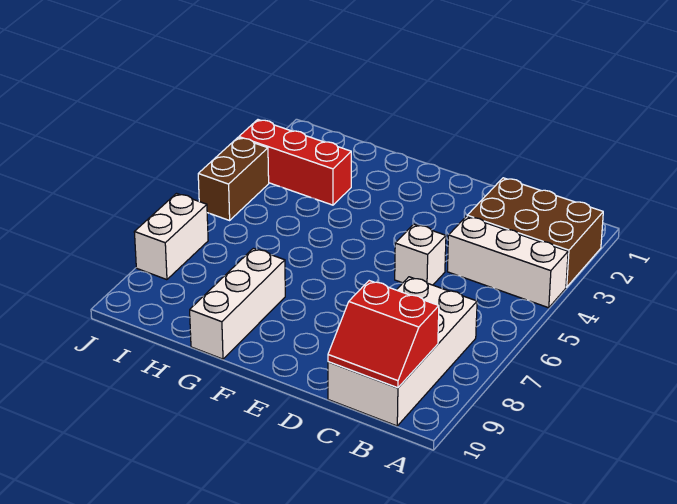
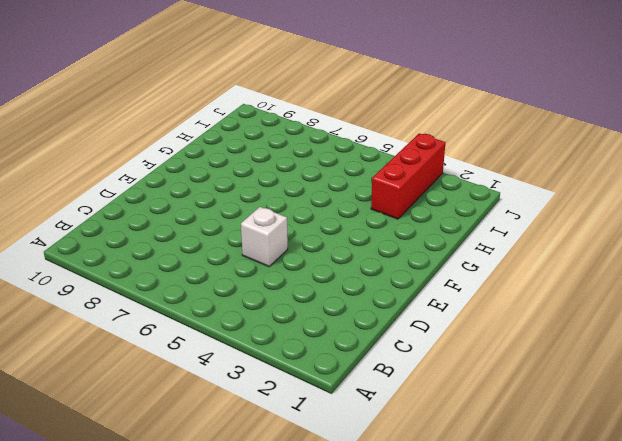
none -> brown 2x3 brick [467,178,603,287]
none -> white 1x3 brick [447,216,568,308]

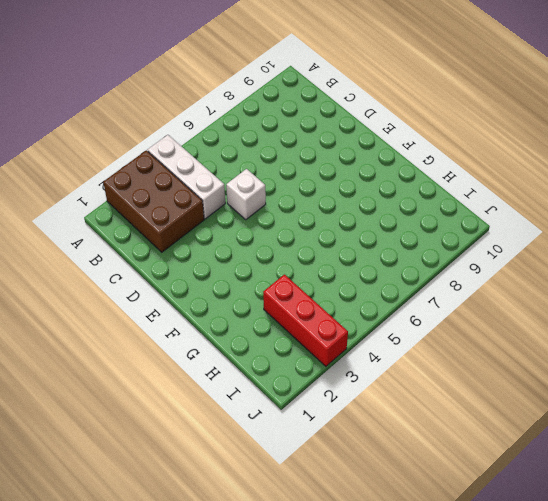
none -> white 2x4 brick [328,277,477,426]
none -> white 1x3 brick [190,248,285,359]

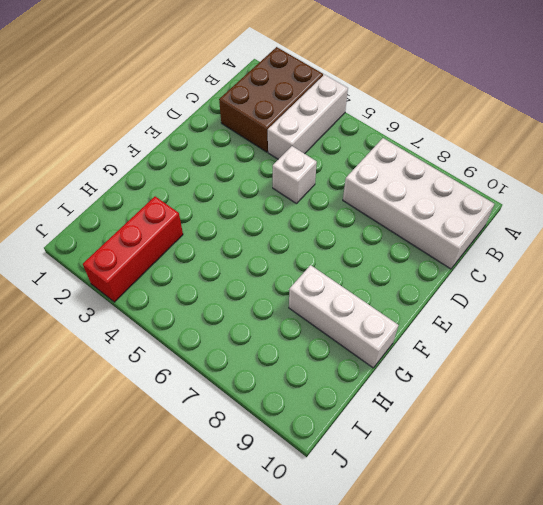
none -> brown 1x2 brick [198,138,269,220]
none -> white 1x2 brick [134,194,208,280]

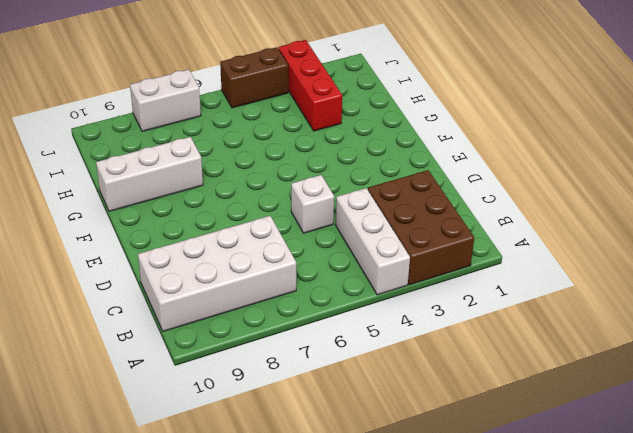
none -> red 2x2 slope [328,281,439,388]

